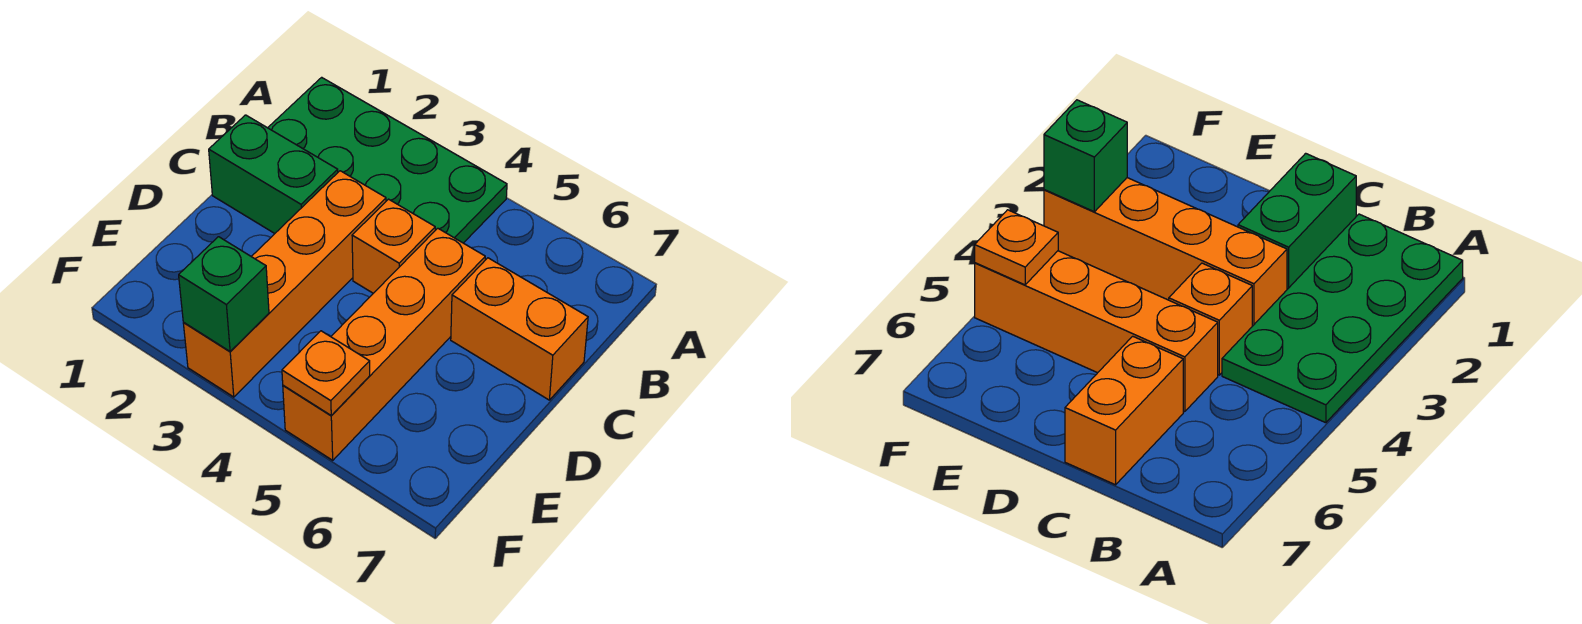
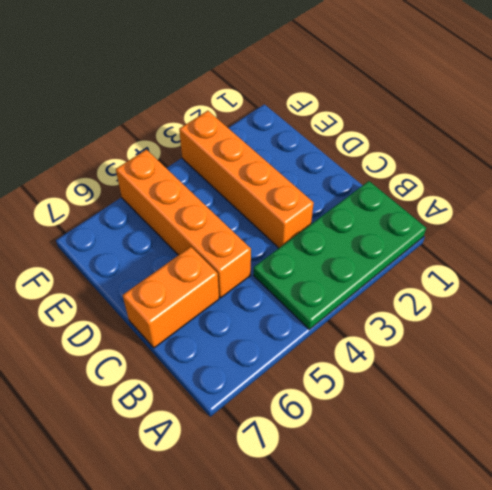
none -> green 1x2 brick [209,115,338,233]
none -> orange 1x1 brick [352,199,435,293]

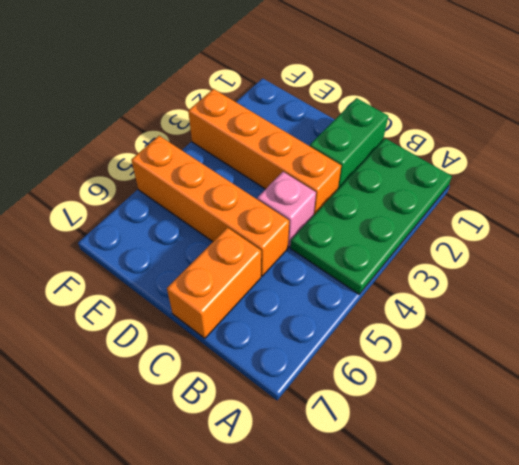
pink 1x1 brick [257,172,316,247] -> orange 1x1 brick [352,199,435,293]
none -> green 1x1 brick [179,237,269,351]
none -> orange 1x1 plate [282,331,370,416]

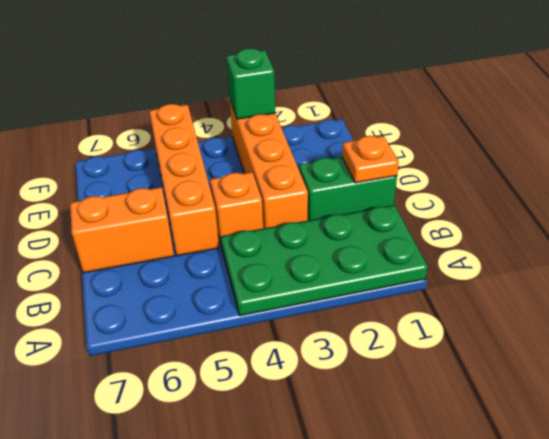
orange 1x1 plate [342,136,399,183] -> orange 1x1 plate moved to [282,331,370,416]

